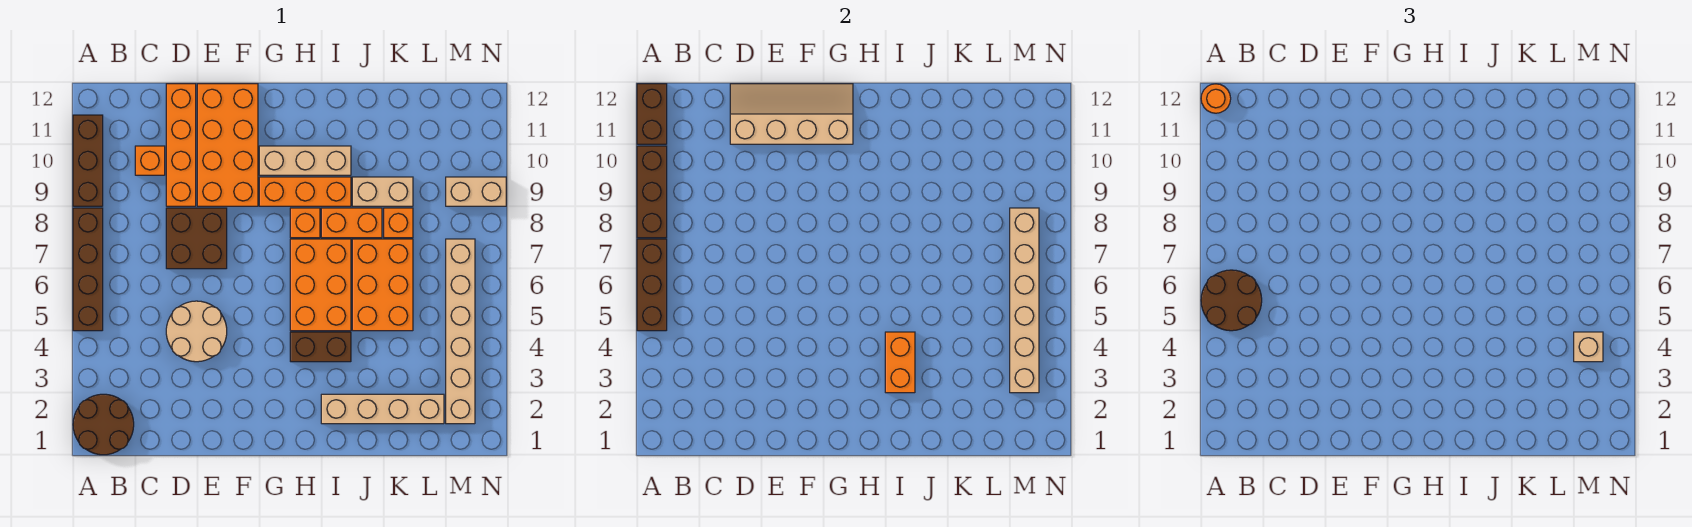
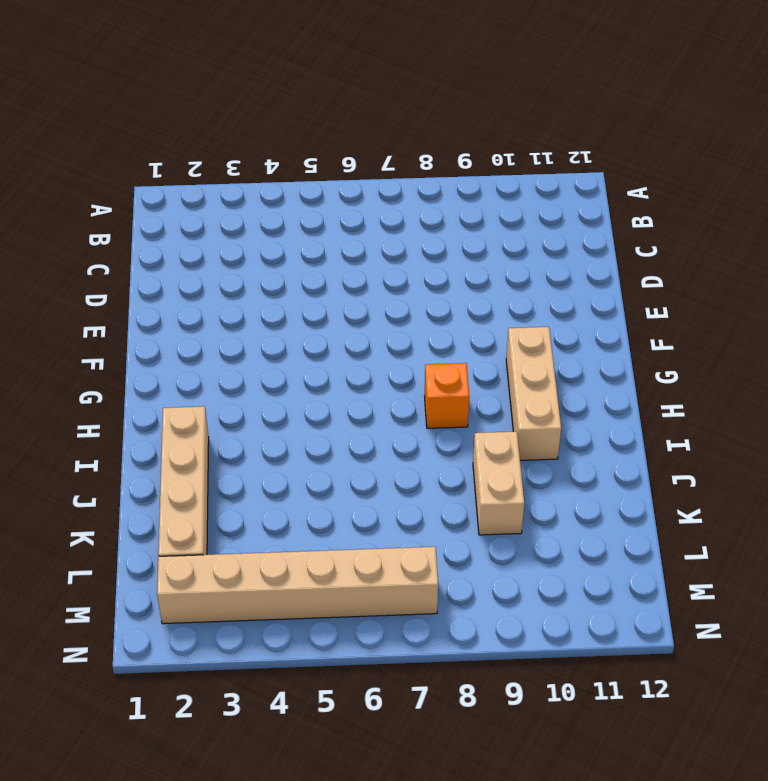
none -> brown 2x2 round brick [73,394,134,455]
none -> brown 1x4 brick [73,208,103,331]
none -> brown 1x3 brick [73,115,103,206]

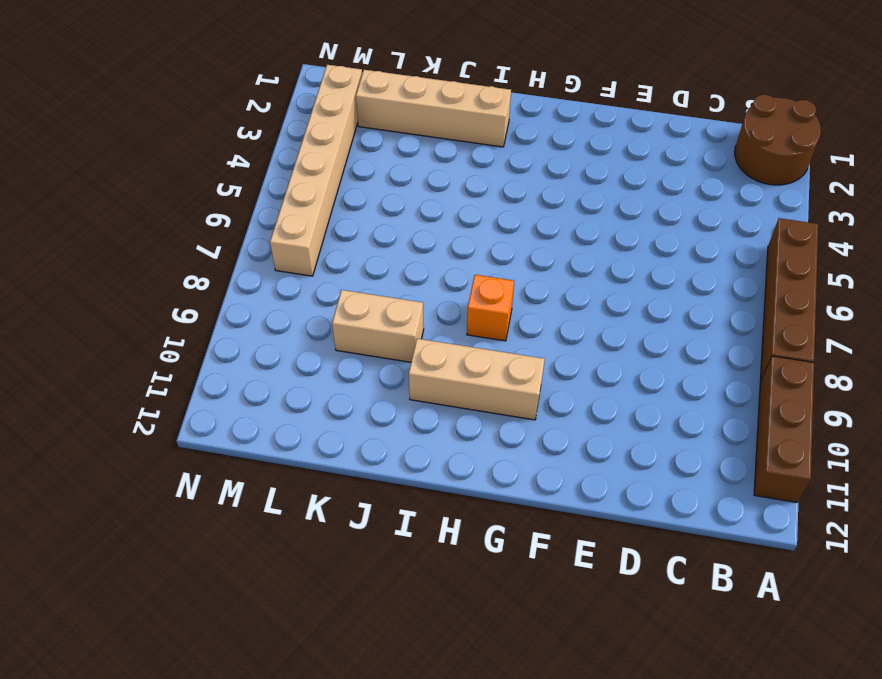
none -> orange 1x1 brick [135,146,165,175]
none -> tan 2x2 round brick [166,301,227,362]
none -> brown 2x2 brick [166,208,227,269]

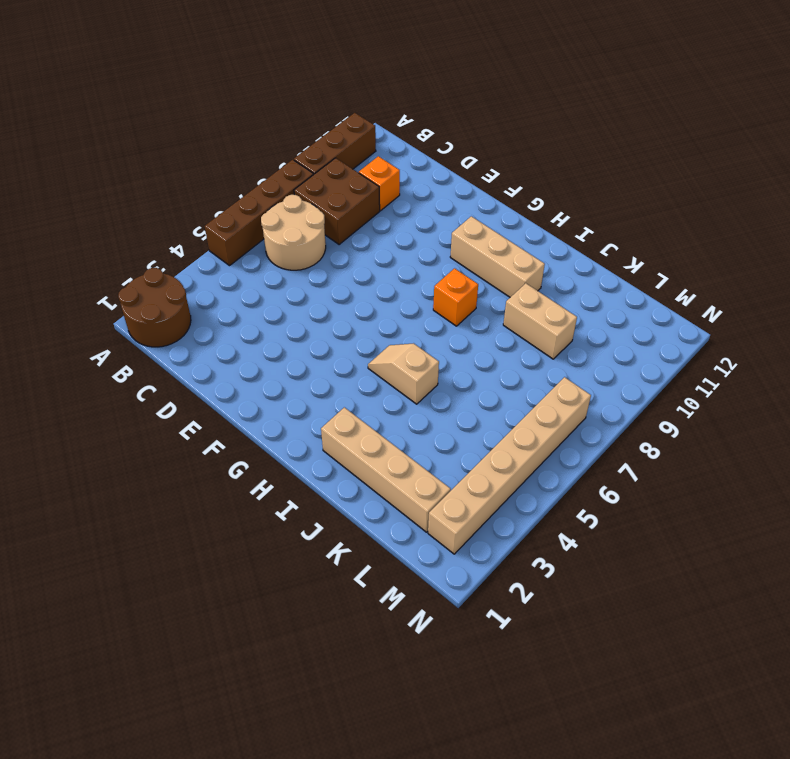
tan 2x2 round brick [261,195,326,270] -> tan 2x2 round brick moved to [166,301,227,362]
brown 2x2 brick [294,158,380,245] -> brown 2x2 brick moved to [166,208,227,269]
tan 1x2 slope [368,344,439,404] -> orange 2x3 brick [290,239,351,331]
none -> orange 1x4 brick [166,84,196,206]
none -> orange 2x4 brick [197,84,258,206]
none -> orange 1x3 brick [259,177,351,206]

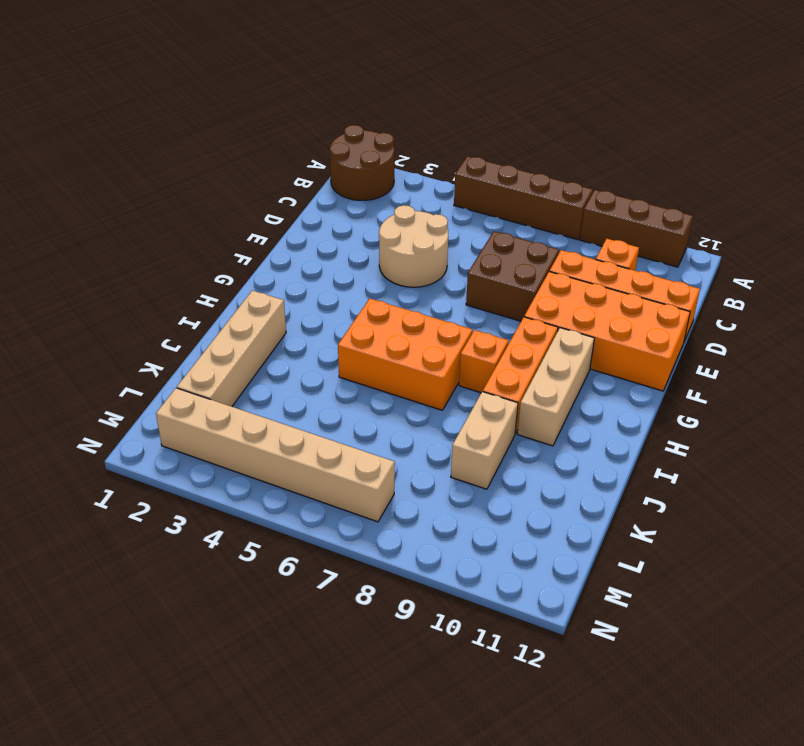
none -> brown 1x2 brick [290,332,351,362]
none -> orange 1x2 brick [321,208,382,238]
none -> orange 2x3 brick [352,239,413,331]

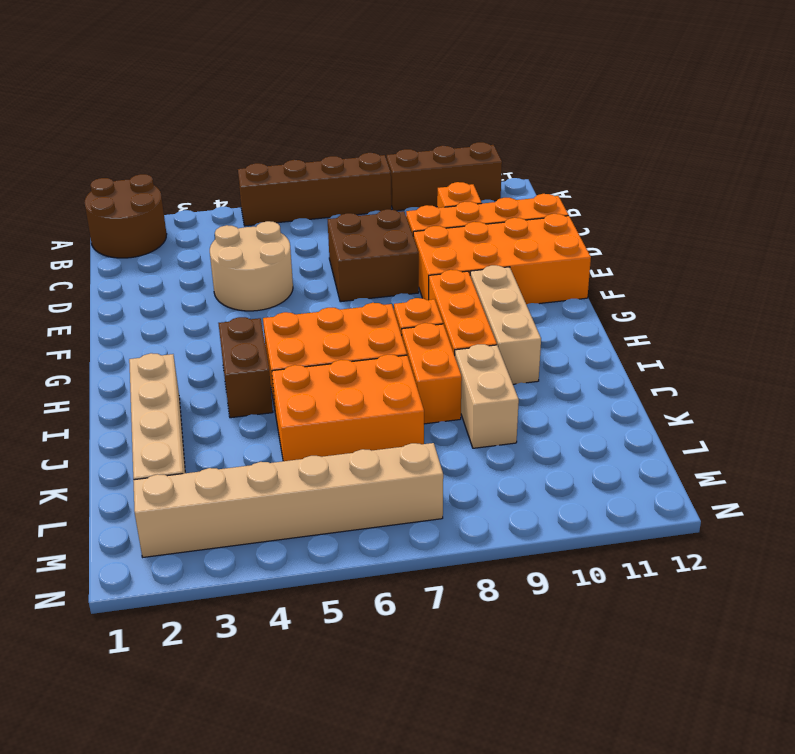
none -> orange 1x1 brick [384,208,413,238]
none -> tan 1x2 brick [446,177,506,206]
none -> brown 1x3 brick [637,239,667,331]

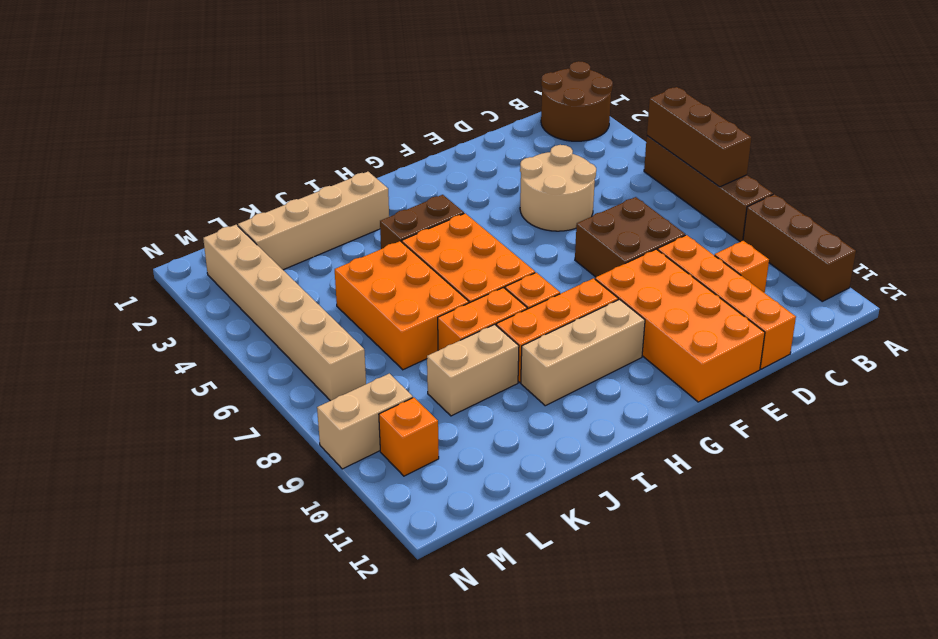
orange 1x1 brick [379,398,439,476] -> orange 1x1 brick moved to [384,208,413,238]
none -> brown 1x3 brick [637,146,667,238]
none -> brown 1x2 brick [637,84,667,144]
none -> tan 2x4 slope [730,84,853,144]

